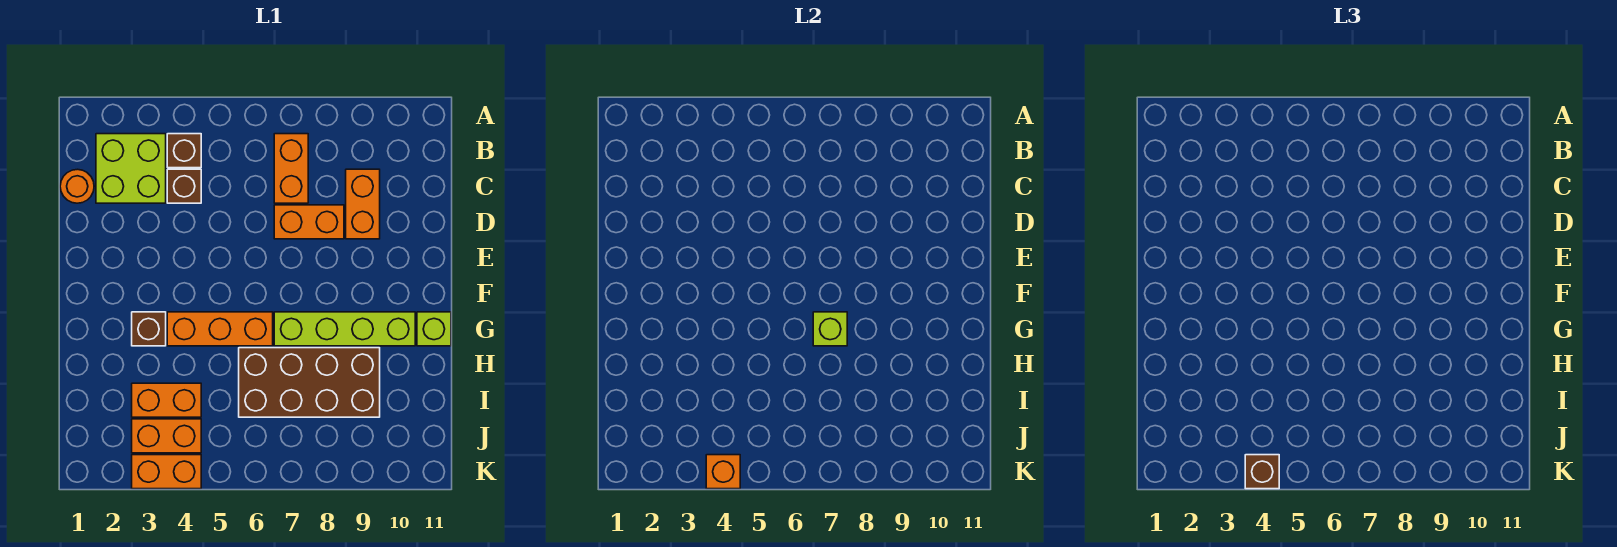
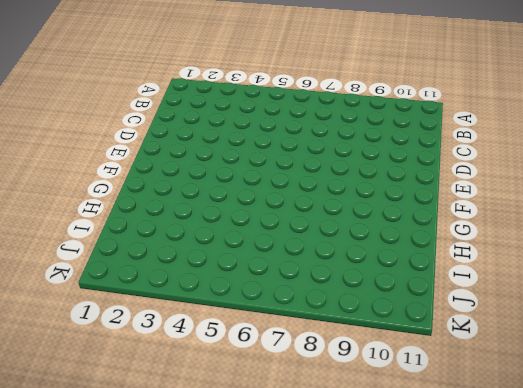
none -> lime 2x2 brick [96,134,166,203]
none -> brown 1x1 brick [167,134,201,168]
none -> orange 1x2 brick [274,134,308,203]

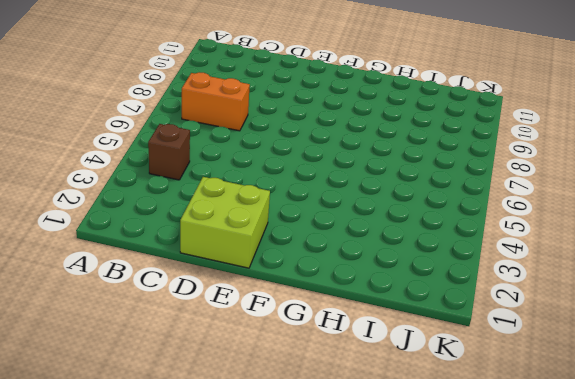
lime 2x2 brick [180,177,270,268] -> lime 2x2 brick moved to [96,134,166,203]
none -> orange 1x1 round brick [60,169,94,203]
none -> brown 1x1 brick [167,169,201,203]
none -> orange 1x2 brick [346,169,380,239]

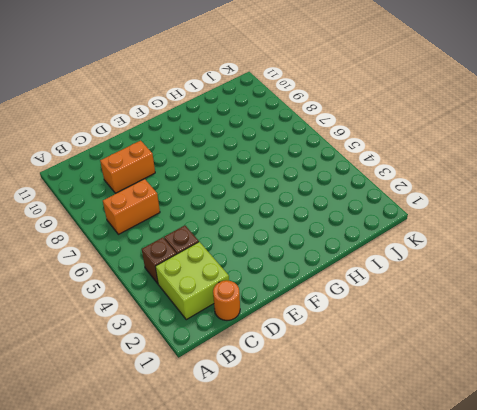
none -> orange 1x2 brick [274,205,344,239]
none -> brown 1x1 brick [132,312,166,346]
none -> orange 1x3 brick [167,312,273,346]

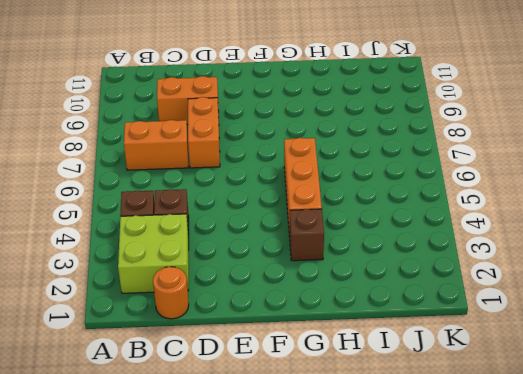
none -> lime 1x4 brick [274,312,415,346]
none -> lime 1x1 brick [417,312,451,346]
none -> brown 2x4 brick [239,348,380,417]

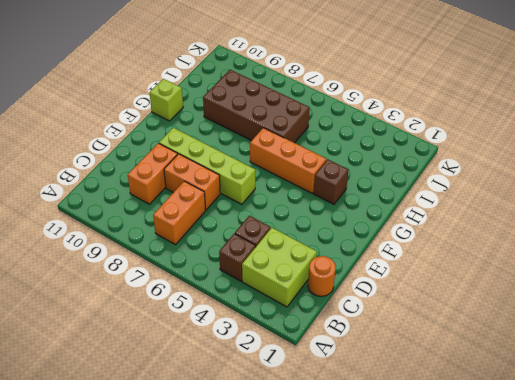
lime 1x4 brick [159,128,255,204] -> lime 1x4 brick moved to [274,312,415,346]
none -> orange 1x2 brick [132,383,201,417]
none -> orange 1x2 brick [132,419,201,453]
none -> orange 1x2 brick [132,455,201,489]

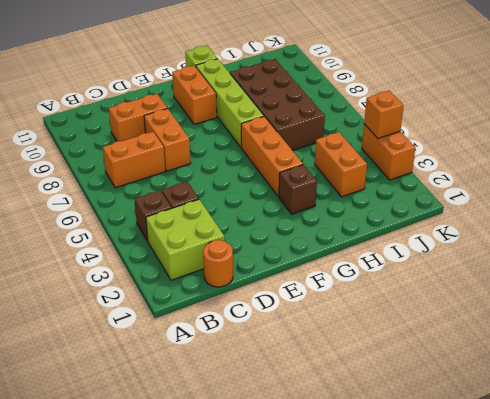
orange 1x2 brick [172,66,217,125] -> orange 1x2 brick moved to [132,419,201,453]
none -> lime 1x1 brick [813,312,847,346]
none -> brown 1x1 brick [1245,455,1279,489]

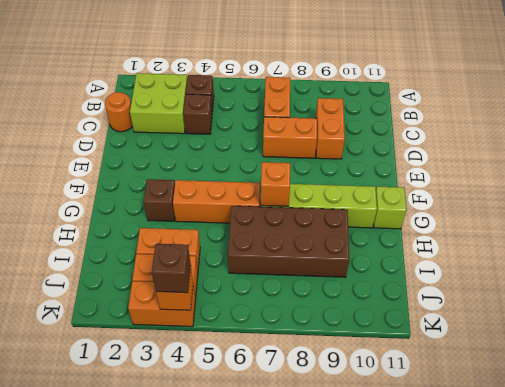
orange 1x1 brick [261,162,290,206] -> lime 1x1 brick [813,312,847,346]

